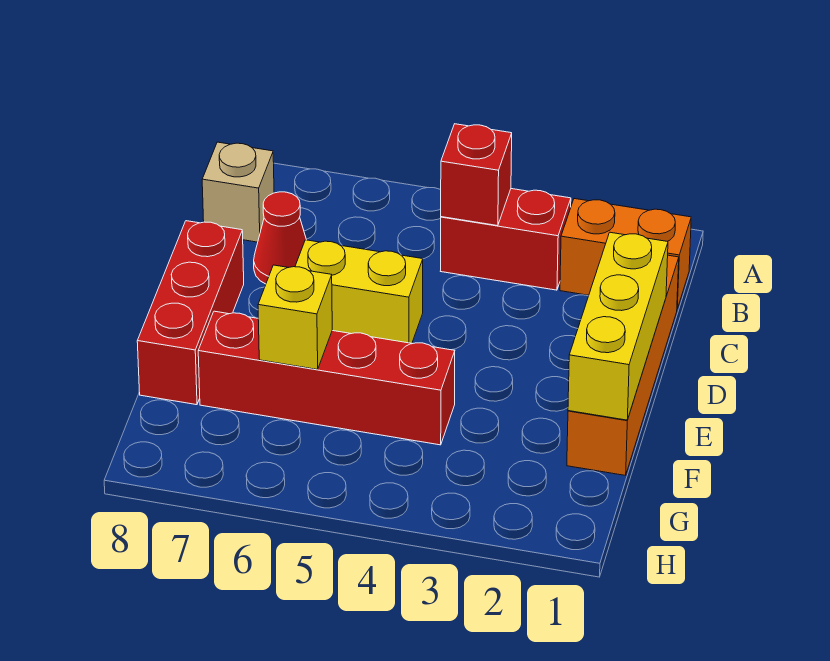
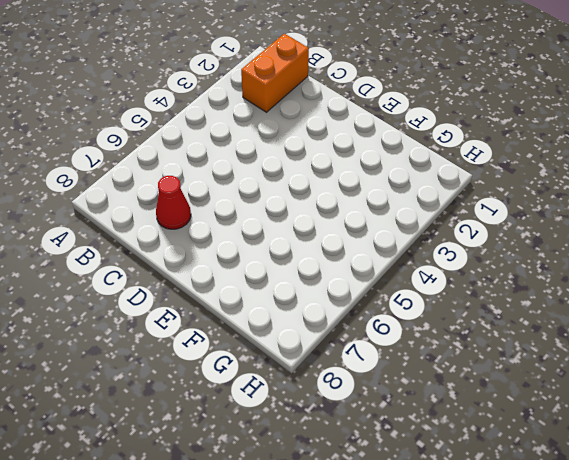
none -> red 1x2 brick [441,189,571,290]
none -> tan 1x1 brick [202,142,274,242]

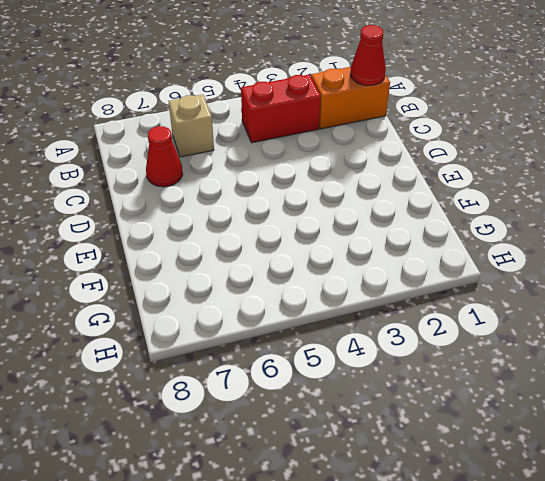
red 1x1 cone [350,25,386,85] -> none
tan 1x1 brick [169,94,214,157] -> tan 1x1 brick moved to [202,142,274,242]
none -> orange 1x4 brick [567,255,679,475]
none -> yellow 1x2 brick [295,240,423,343]

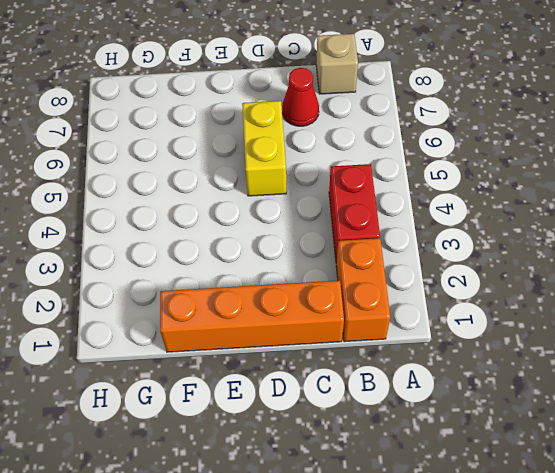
none -> red 1x3 brick [137,221,244,405]
none -> red 1x4 brick [198,311,455,445]

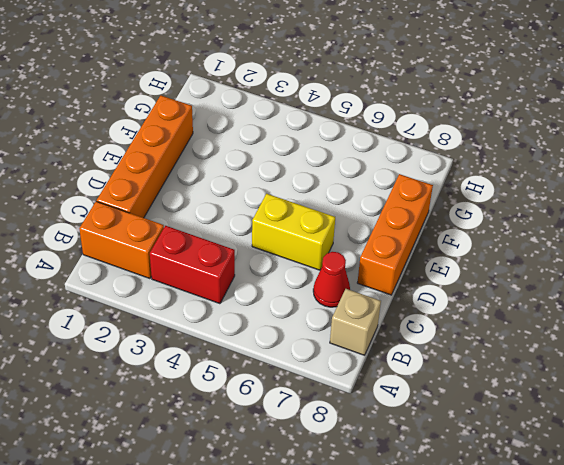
orange 1x3 brick [357,174,433,295] -> red 1x3 brick [137,221,244,405]
none -> red 1x4 brick [198,311,455,445]
none -> red 1x1 brick [441,124,512,226]

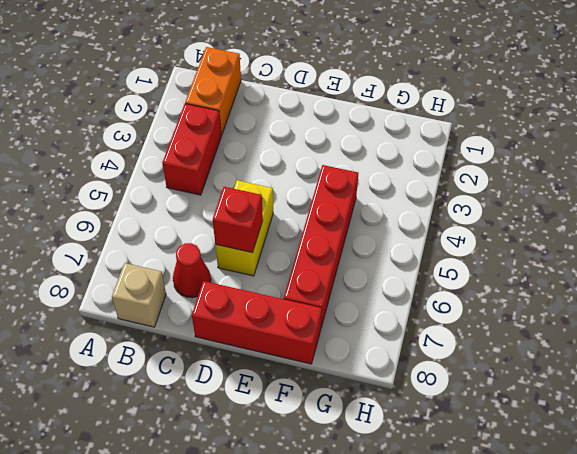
red 1x1 brick [213,187,263,253] -> red 1x1 brick moved to [441,124,512,226]
none -> orange 1x4 brick [567,255,679,475]
none -> yellow 1x3 brick [568,232,668,420]

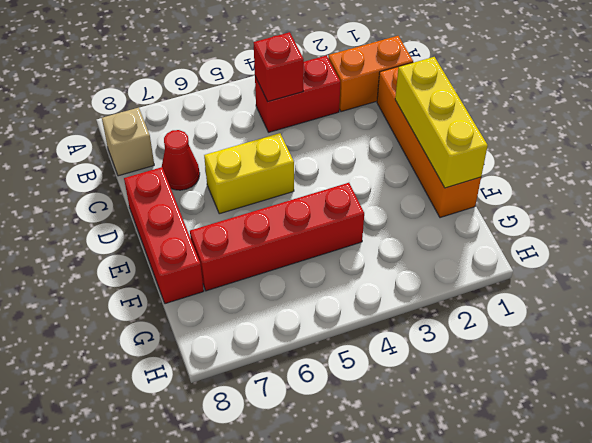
none -> yellow 1x1 brick [258,265,332,369]

